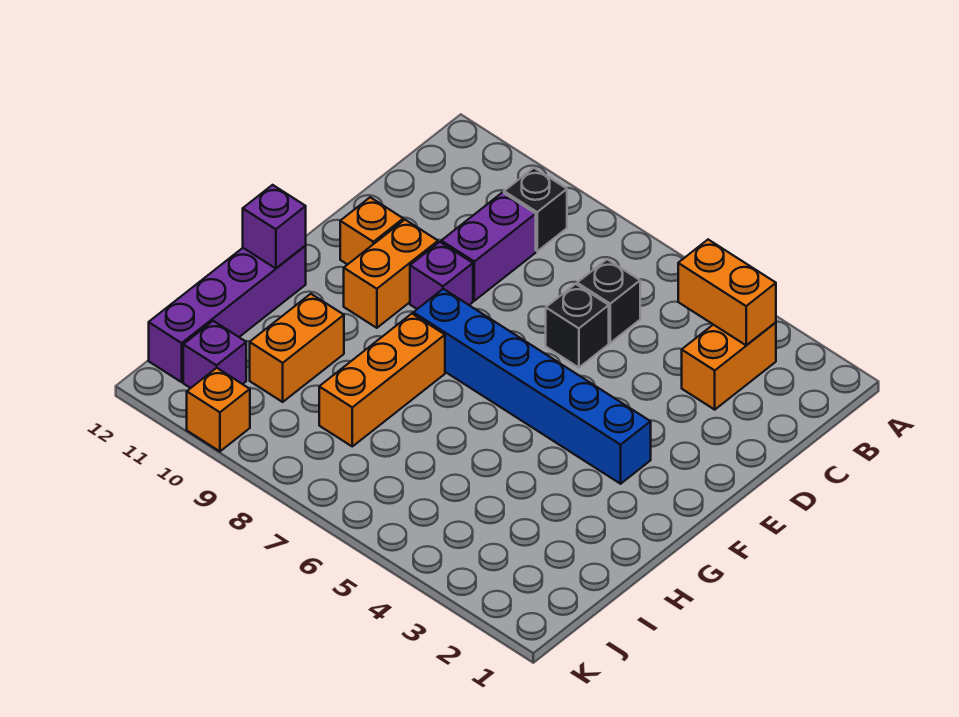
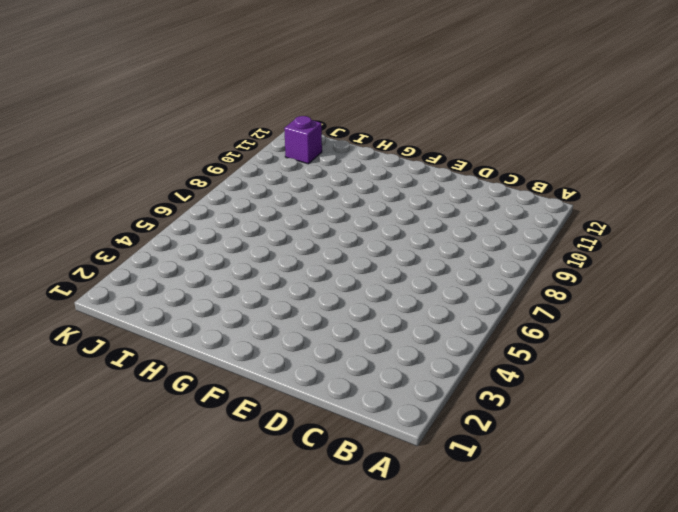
none -> orange 1x2 brick [682,322,776,410]
none -> black 1x1 brick [504,168,567,251]
none -> black 1x1 brick [577,259,640,343]

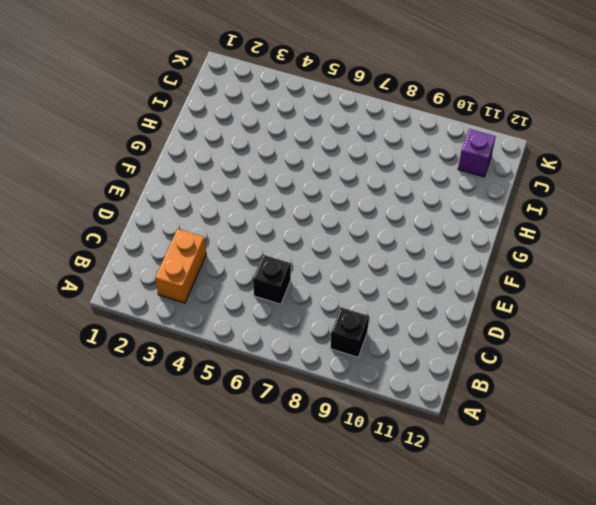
none -> purple 1x2 brick [441,192,536,301]
none -> black 1x1 brick [546,284,609,368]
none -> purple 1x1 brick [410,242,473,309]

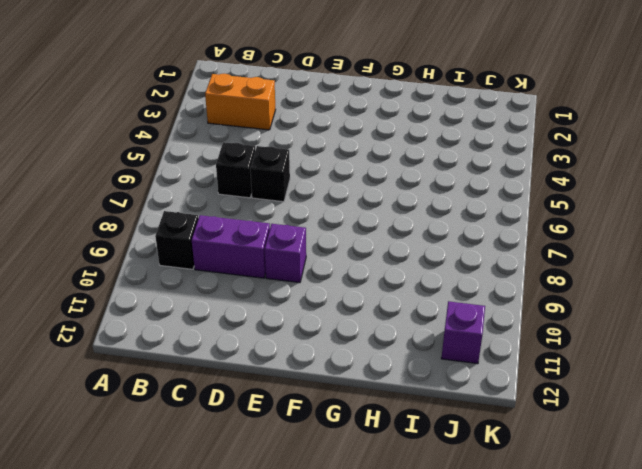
none -> orange 1x2 brick [344,220,438,328]
none -> orange 1x1 brick [340,197,403,265]
none -> blue 1x6 brick [413,289,651,484]

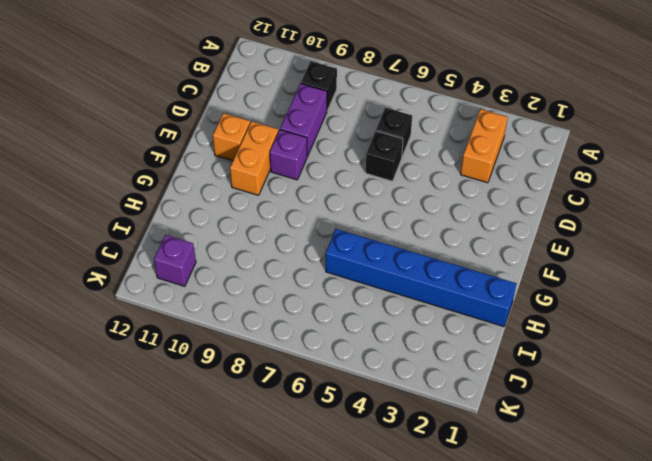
blue 1x6 brick [326,229,516,327] -> blue 1x6 brick moved to [413,289,651,484]
none -> orange 1x3 brick [319,314,445,446]
none -> purple 1x4 brick [149,246,306,382]
none -> orange 1x2 brick [250,294,344,402]

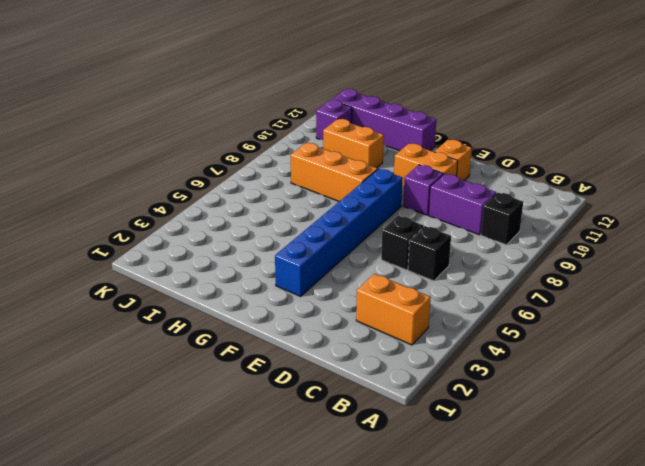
none -> orange 1x1 brick [187,368,250,451]
none -> orange 1x2 brick [678,240,776,345]
none -> purple 1x1 brick [243,185,306,268]

